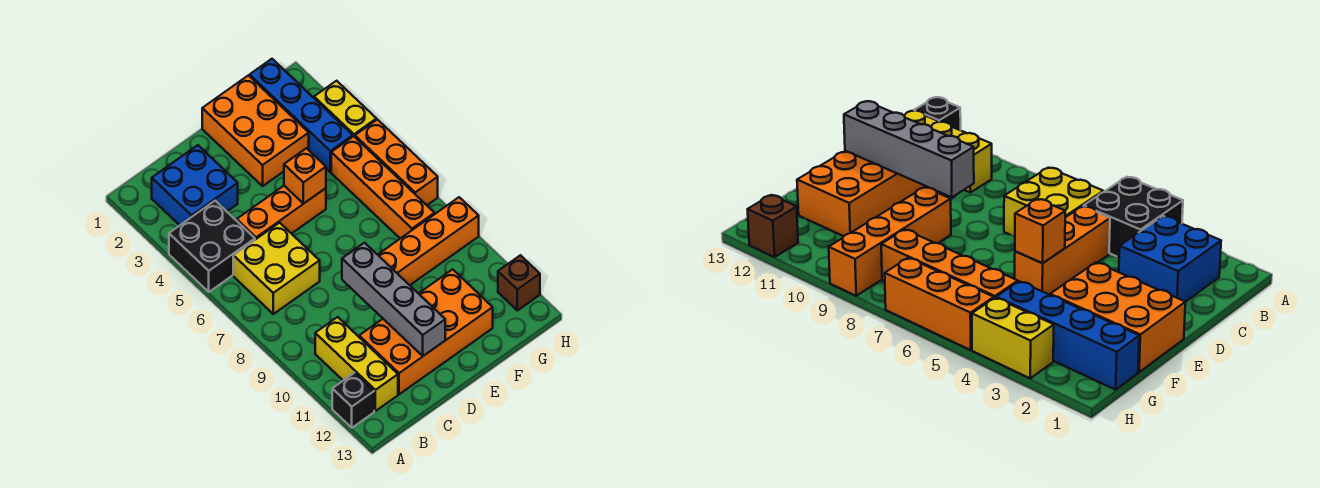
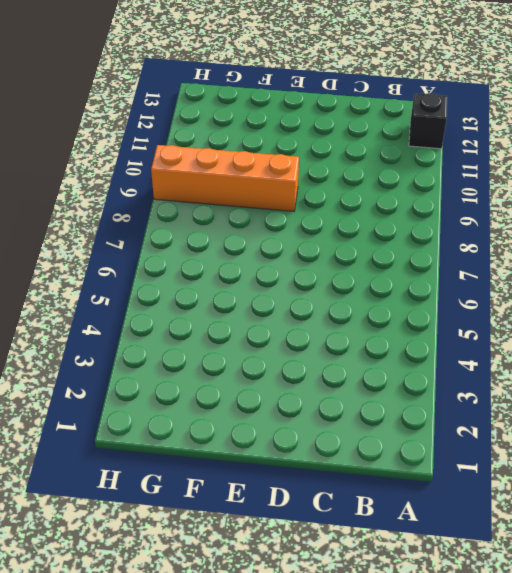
none -> black 2x2 brick [169,201,255,292]
none -> blue 2x2 brick [152,145,238,225]
none -> yellow 2x2 brick [233,223,320,314]

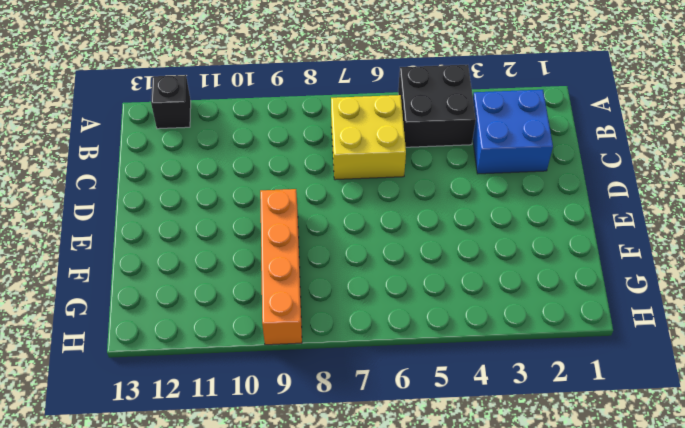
none -> yellow 1x3 brick [315,317,398,411]
none -> orange 1x3 brick [237,186,326,240]
none -> orange 2x4 brick [359,269,493,394]

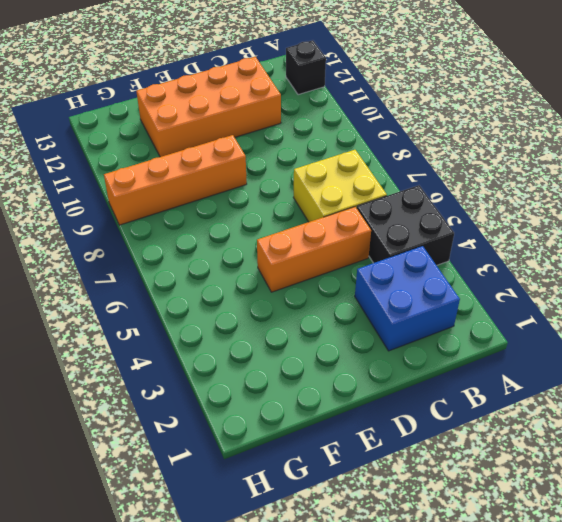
none -> yellow 1x3 brick [315,317,398,411]
none -> orange 2x3 brick [202,75,309,186]
none -> blue 1x4 brick [250,59,353,172]

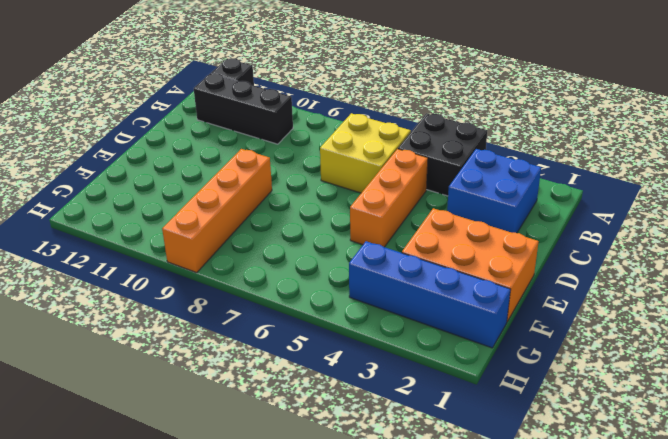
black 1x3 brick [194,73,293,144] -> yellow 1x3 brick [315,317,398,411]
none -> orange 2x4 brick [359,269,493,394]
none -> orange 1x4 brick [331,136,435,238]
none -> yellow 1x2 brick [314,81,376,137]

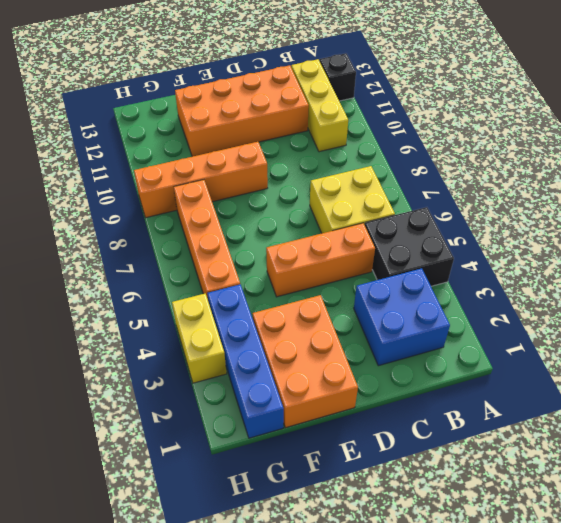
none -> orange 1x3 brick [355,120,438,205]
none -> brown 1x1 brick [498,255,540,310]
none -> grey 1x4 brick [342,243,445,356]

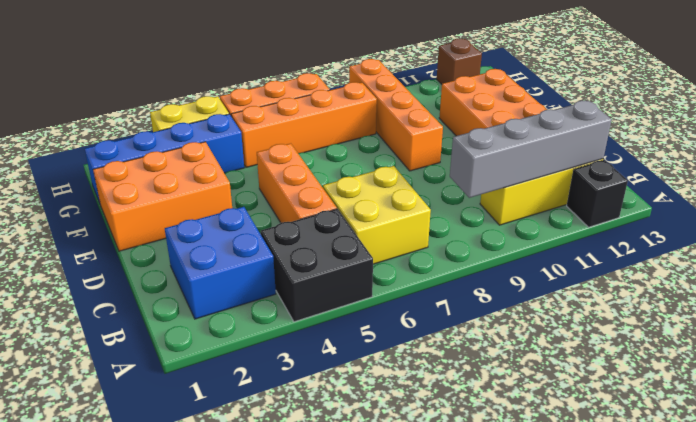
grey 1x4 brick [450,101,612,198] -> grey 1x4 brick moved to [342,243,445,356]
none -> orange 1x1 brick [284,148,326,204]

